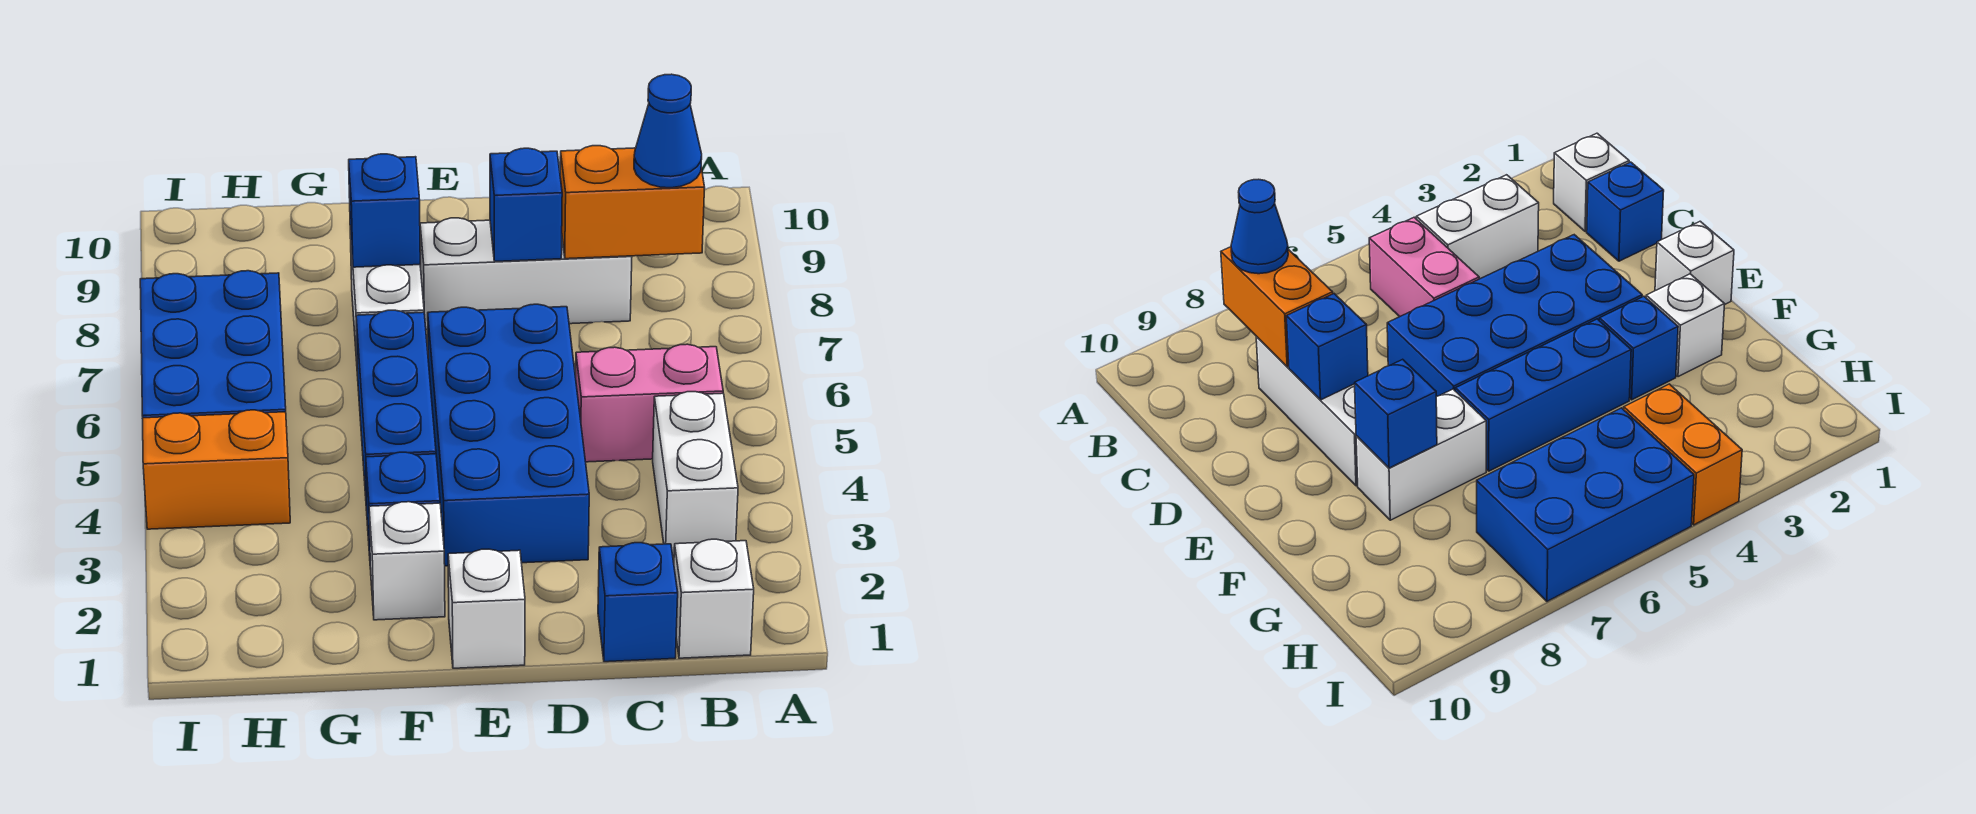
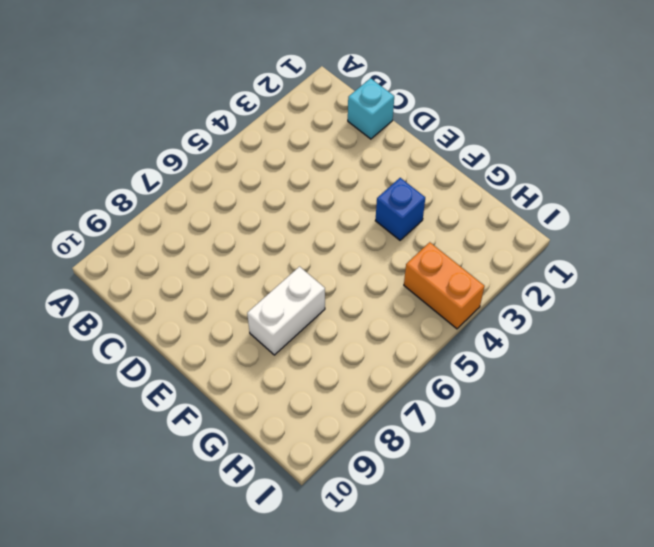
cyan 1x1 brick [348,78,394,139] -> blue 1x1 brick [598,543,678,662]
none -> white 1x1 brick [674,539,754,658]
none -> white 1x2 brick [653,392,738,556]
none -> pink 1x2 brick [576,344,723,462]

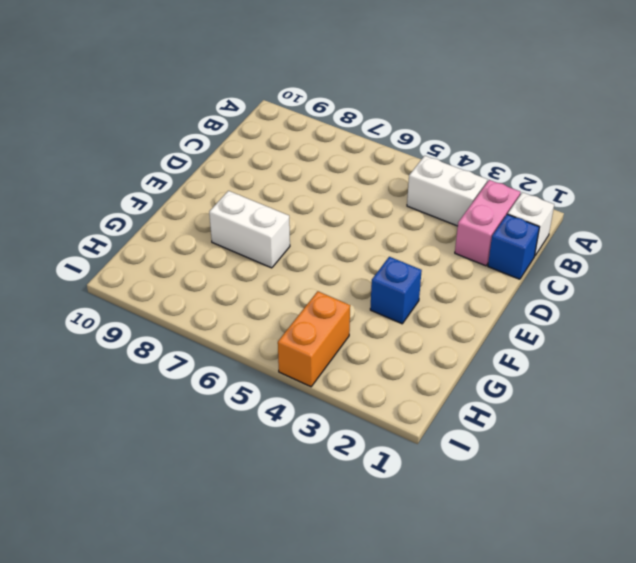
pink 1x2 brick [455,180,521,266] -> pink 1x2 brick moved to [576,344,723,462]
none -> white 1x3 brick [420,218,632,330]
none -> blue 2x4 brick [428,304,589,566]
none -> white 1x1 brick [448,549,525,668]

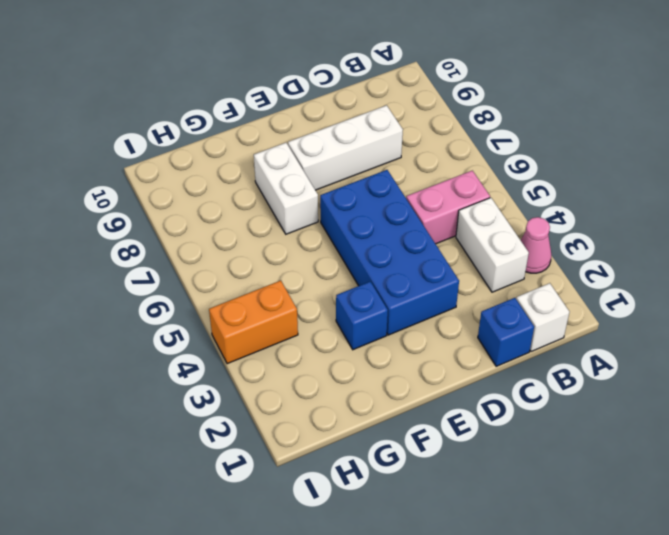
pink 1x1 cone [521,217,551,273] -> none
none -> white 1x1 brick [448,549,525,668]
none -> white 1x1 brick [369,502,445,620]
none -> blue 1x3 brick [356,310,436,511]

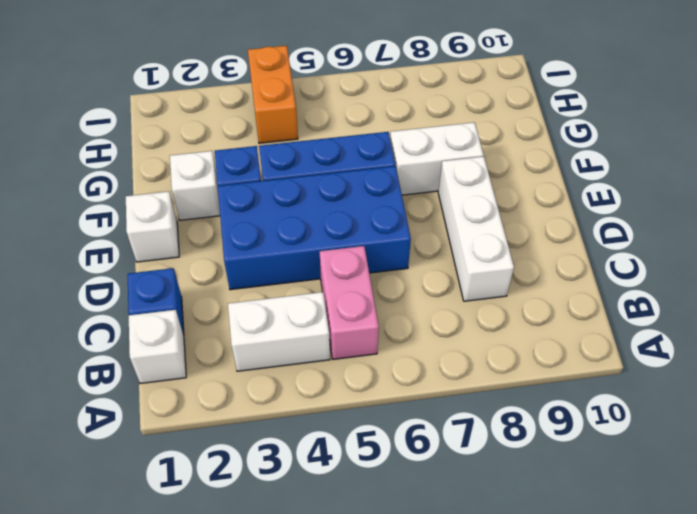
none -> blue 2x3 brick [140,271,286,418]
none -> orange 1x2 brick [560,146,705,259]
none -> blue 1x1 brick [490,148,562,261]

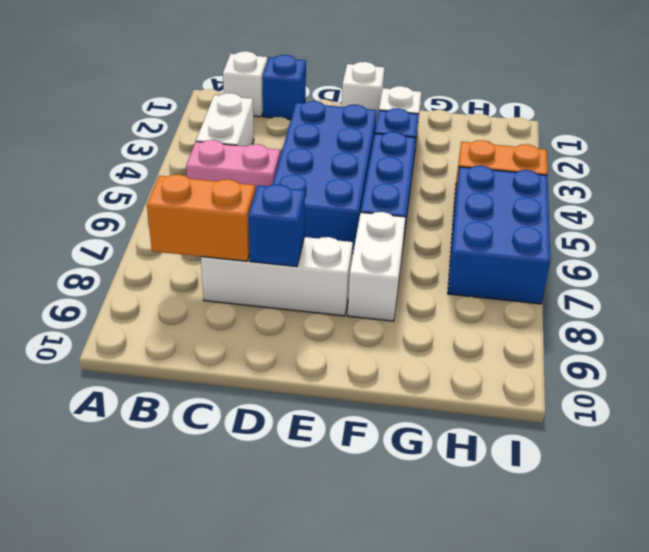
none -> blue 1x1 brick [349,154,420,267]
none -> blue 1x1 cone [634,74,702,188]

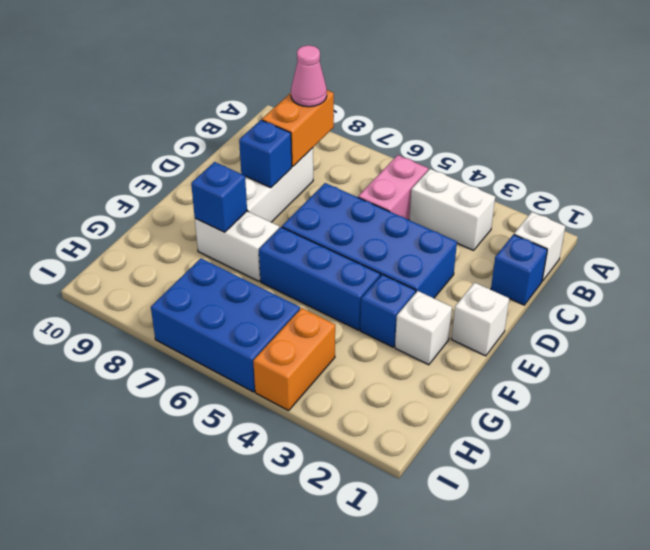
pink 1x1 cone [291,45,327,107] -> blue 1x1 cone [634,74,702,188]

